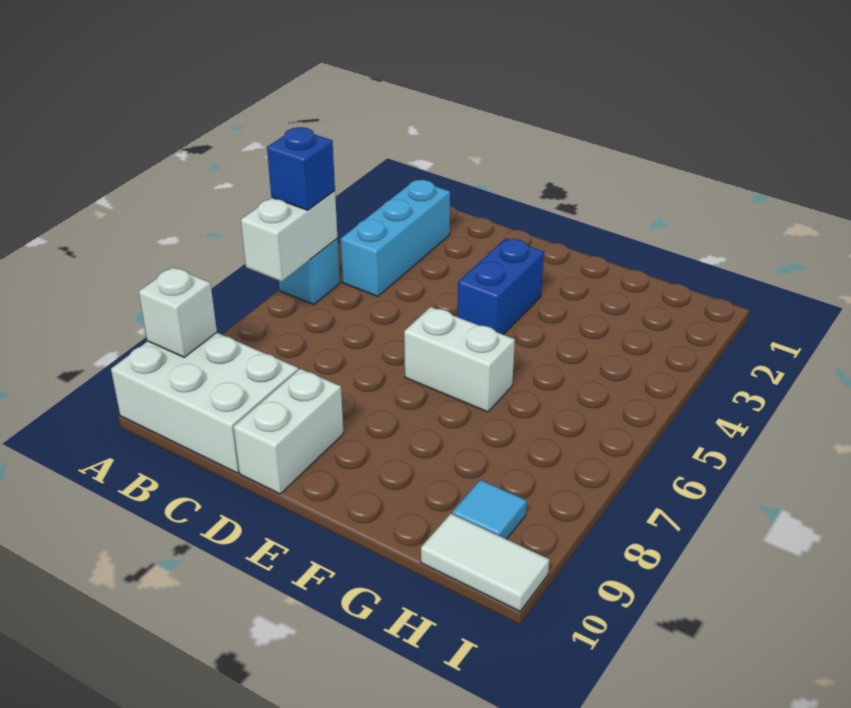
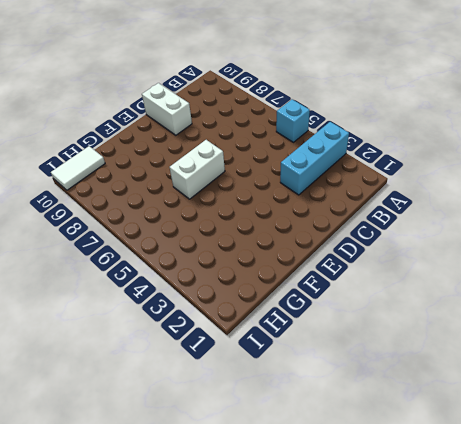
cyan 1x3 brick [280,122,349,195] -> cyan 1x3 brick turned to [341,180,450,296]
none -> white 2x3 brick [111,333,298,473]
none -> blue 1x2 brick [457,238,544,335]

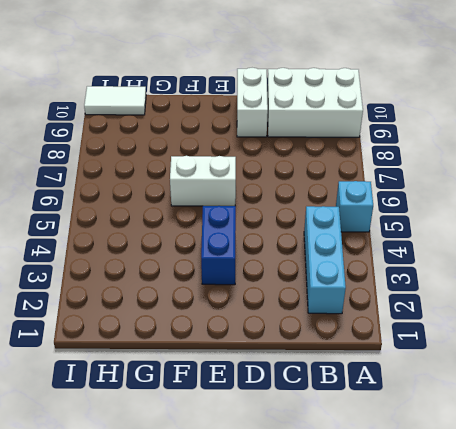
none -> cyan 1x1 tile [452,480,527,539]
none -> white 1x2 brick [241,191,338,281]

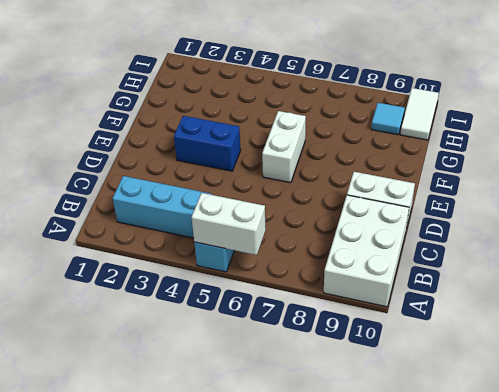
none -> white 1x1 brick [139,267,217,357]
none -> blue 1x1 brick [267,127,335,210]

